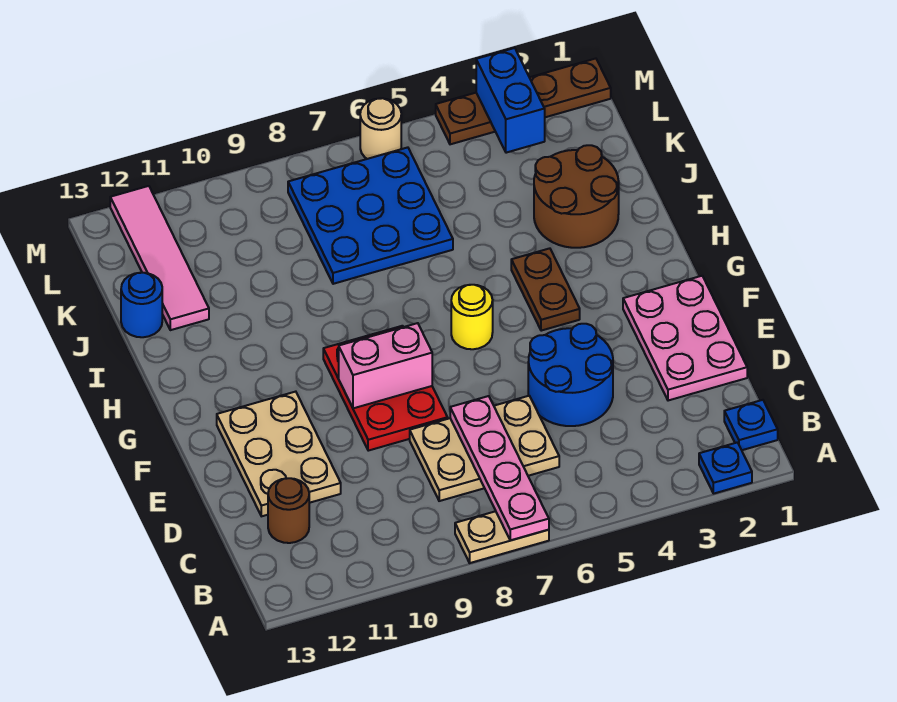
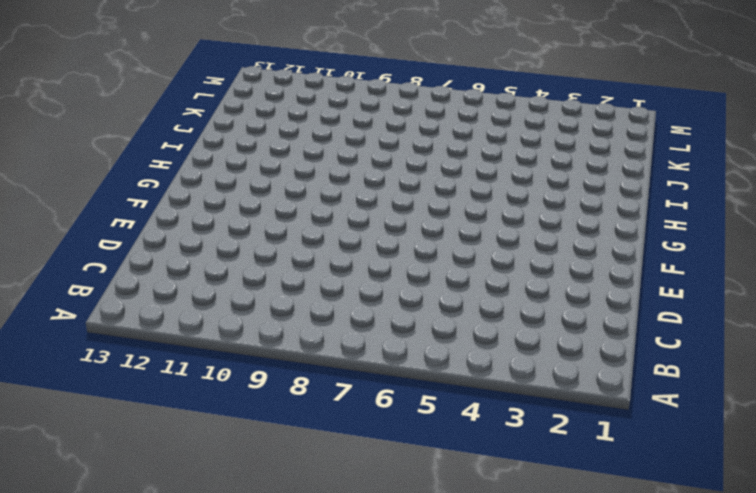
none -> blue 1x1 plate [699,442,752,494]
none -> tan 1x2 plate [455,511,549,563]
none -> blue 1x1 plate [724,400,778,450]

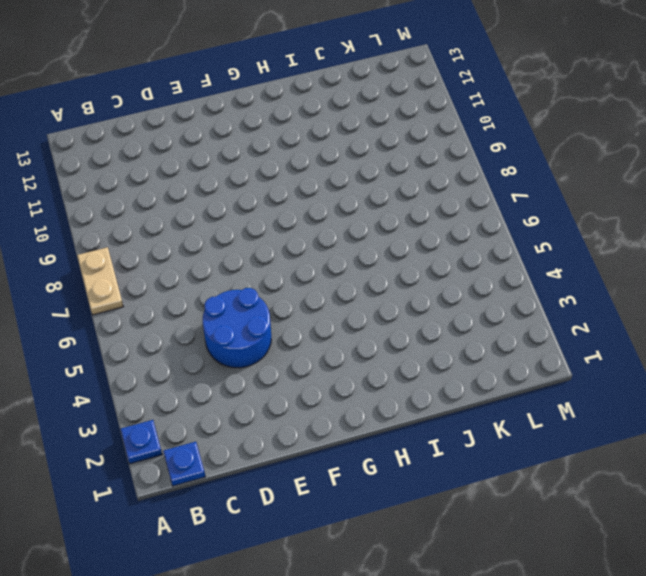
none -> tan 2x3 plate [410,396,559,501]
none -> brown 1x1 round brick [268,478,309,543]
none -> pink 2x3 plate [623,276,747,401]

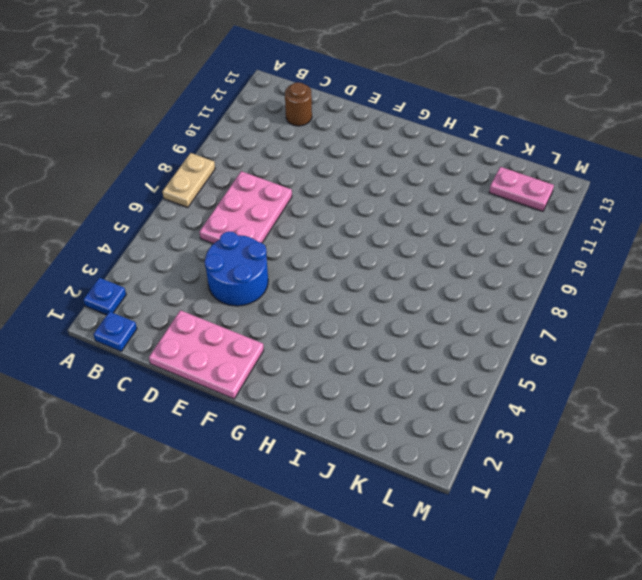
pink 2x3 plate [200,171,292,244] -> tan 2x3 plate [410,396,559,501]
pink 1x2 plate [489,167,554,211] -> pink 1x4 tile [110,186,209,330]
none -> tan 2x3 plate [217,392,341,516]
none -> red 2x3 plate [323,326,448,451]
none -> brown 1x2 plate [511,248,580,331]

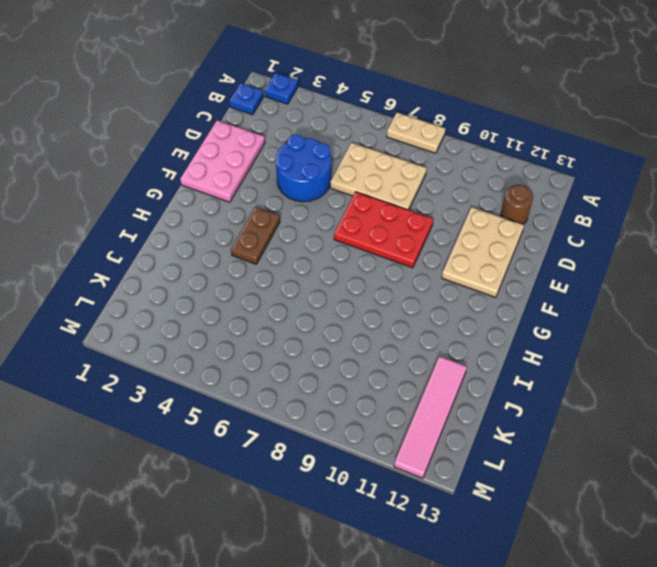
red 2x3 plate [334,192,433,268] -> red 2x3 plate turned to [323,326,448,451]
none -> yellow 1x1 round brick [451,285,493,349]
none -> brown 2x2 round brick [534,145,619,248]
none -> blue 3x3 plate [288,147,453,284]

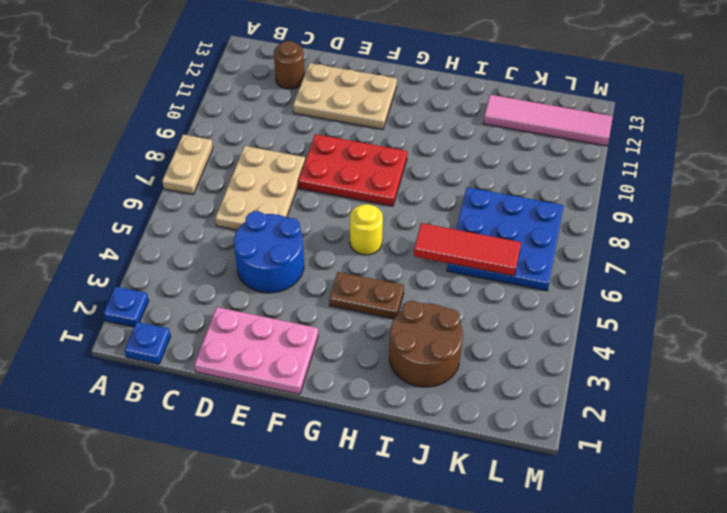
red 1x3 tile [414,223,521,276] -> none
none -> blue 1x1 round brick [121,273,162,337]
none -> brown 1x4 plate [436,59,611,144]
none -> tan 1x1 round brick [360,98,401,159]

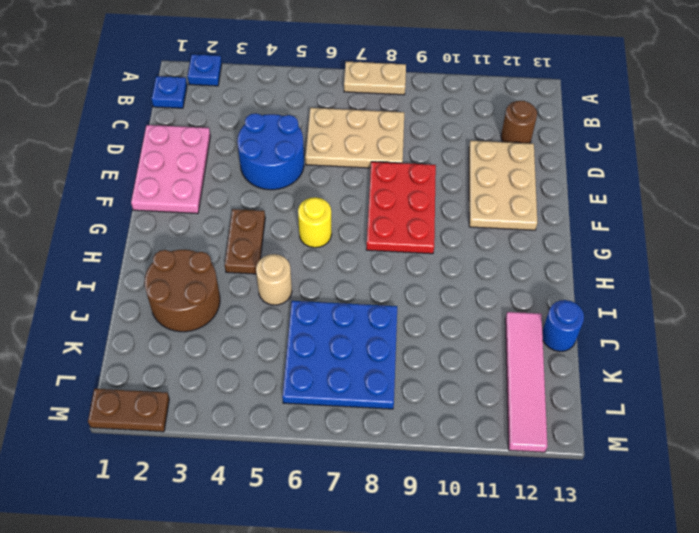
tan 1x1 round brick [256,254,292,305] -> tan 1x1 round brick moved to [360,98,401,159]
brown 1x2 plate [88,389,169,432] -> brown 1x4 plate [436,59,611,144]
none -> pink 1x4 plate [450,396,549,540]
none -> pink 1x2 brick [339,323,432,408]
none -> blue 1x2 brick [476,48,545,153]

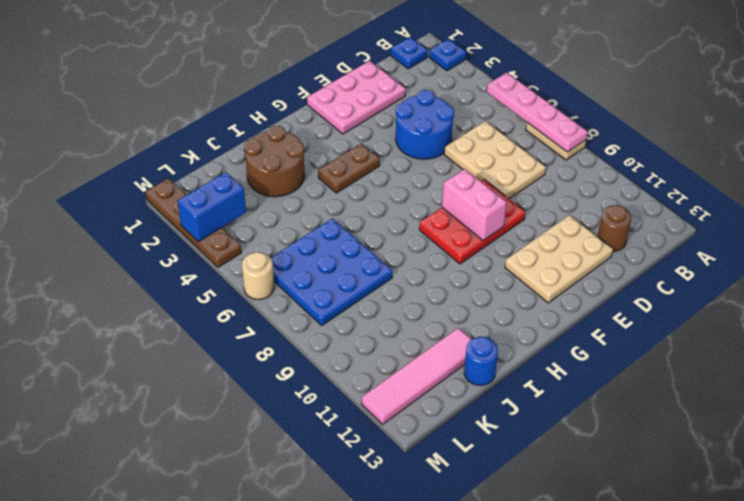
pink 1x4 plate [487,72,588,152] -> pink 1x4 plate turned to [450,396,549,540]
none -> yellow 1x1 round brick [451,285,493,349]

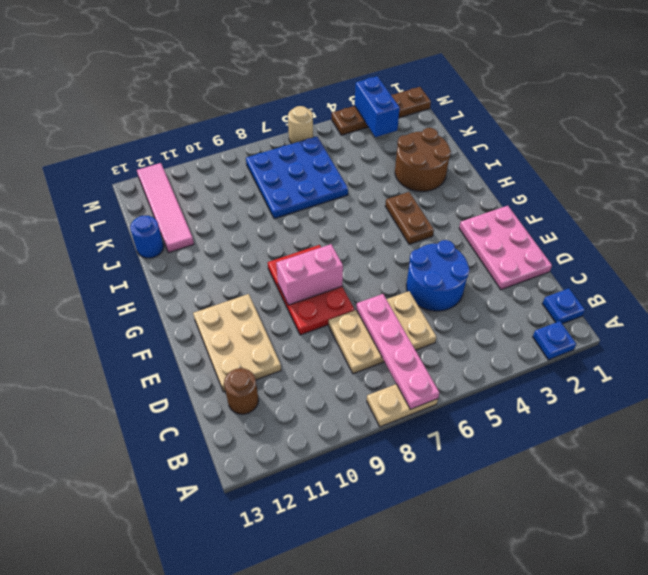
none -> yellow 1x1 round brick [451,285,493,349]

